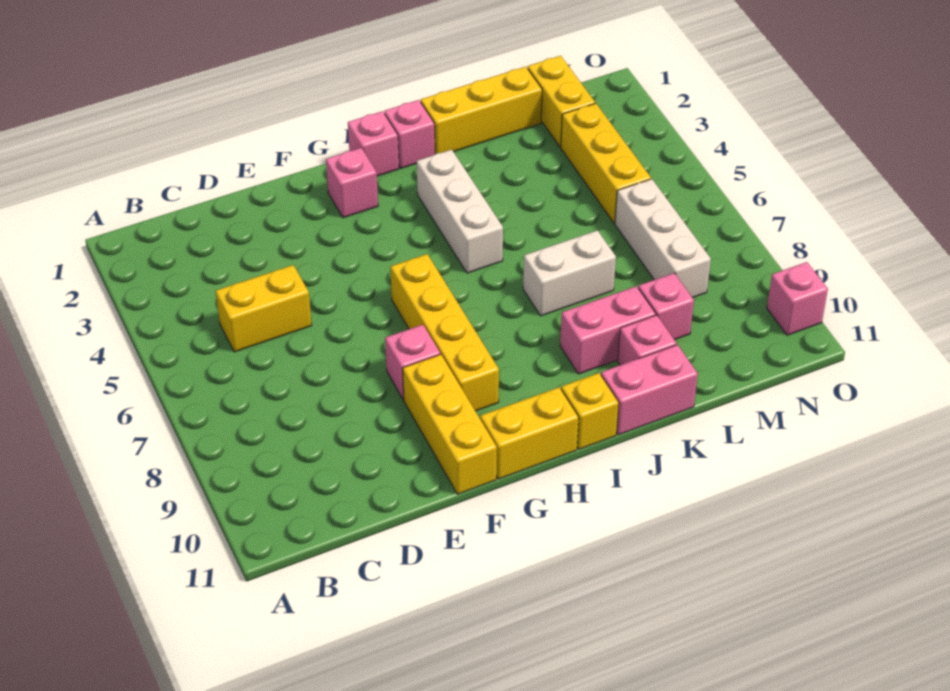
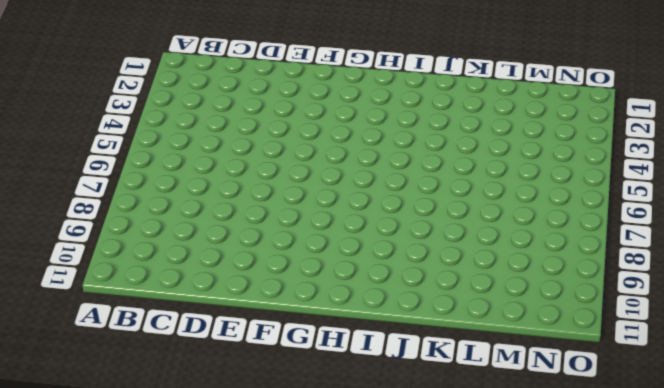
none -> yellow 1x2 brick [216,265,312,352]
none -> pink 1x1 brick [385,325,440,400]
none -> yellow 1x3 brick [403,354,497,494]

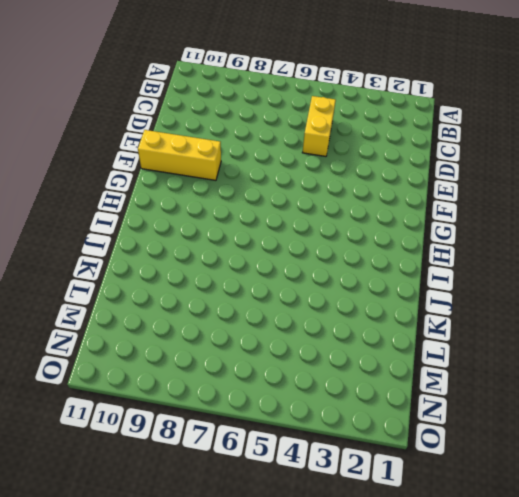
none -> pink 1x1 brick [385,325,440,400]
none -> pink 1x1 brick [326,148,378,218]
none -> yellow 1x4 brick [391,254,499,411]

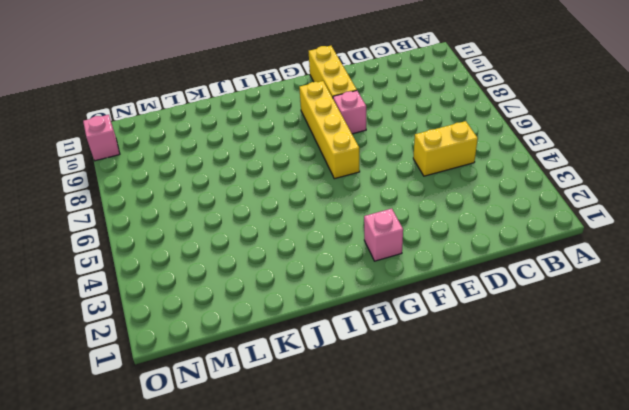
none -> yellow 1x2 brick [480,387,579,479]
none -> pink 1x1 brick [348,111,399,176]
none -> pink 1x1 brick [384,100,435,168]

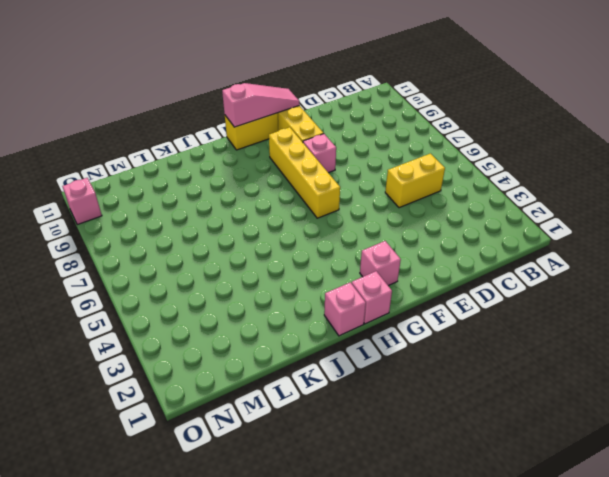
pink 1x3 slope [222,83,300,127] -> none
none -> white 1x3 brick [417,150,503,273]
none -> yellow 1x1 brick [561,373,619,449]
none -> yellow 1x3 brick [421,67,542,154]

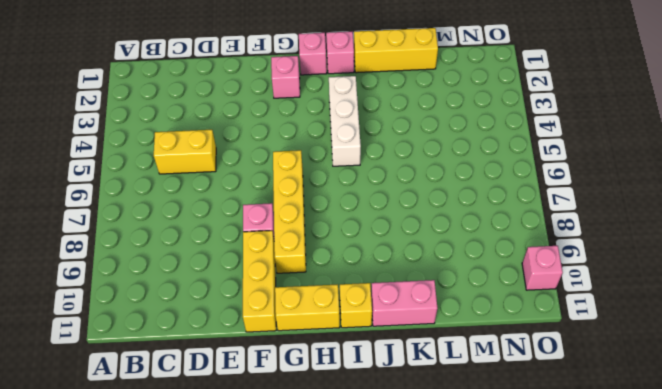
none -> white 1x2 brick [523,230,616,316]
none -> pink 1x2 brick [560,286,656,374]
none -> pink 1x1 brick [618,315,677,365]

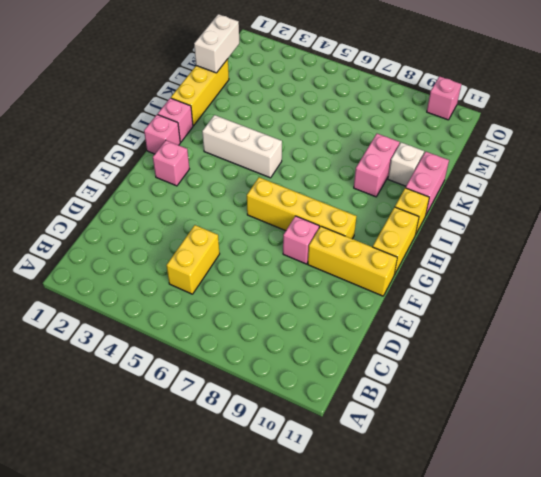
white 1x1 brick [388,142,424,186] -> pink 1x1 brick [618,315,677,365]
white 1x2 brick [194,14,239,73] -> white 1x2 brick moved to [523,230,616,316]
none -> pink 1x1 brick [638,273,694,340]
none -> yellow 1x2 brick [528,56,595,147]
none -> yellow 1x3 brick [561,103,651,223]

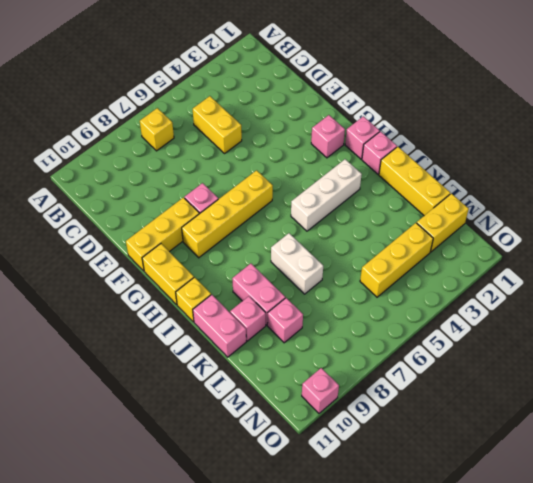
yellow 1x1 brick [140,108,174,151] -> none
none -> white 1x3 brick [615,179,711,298]

